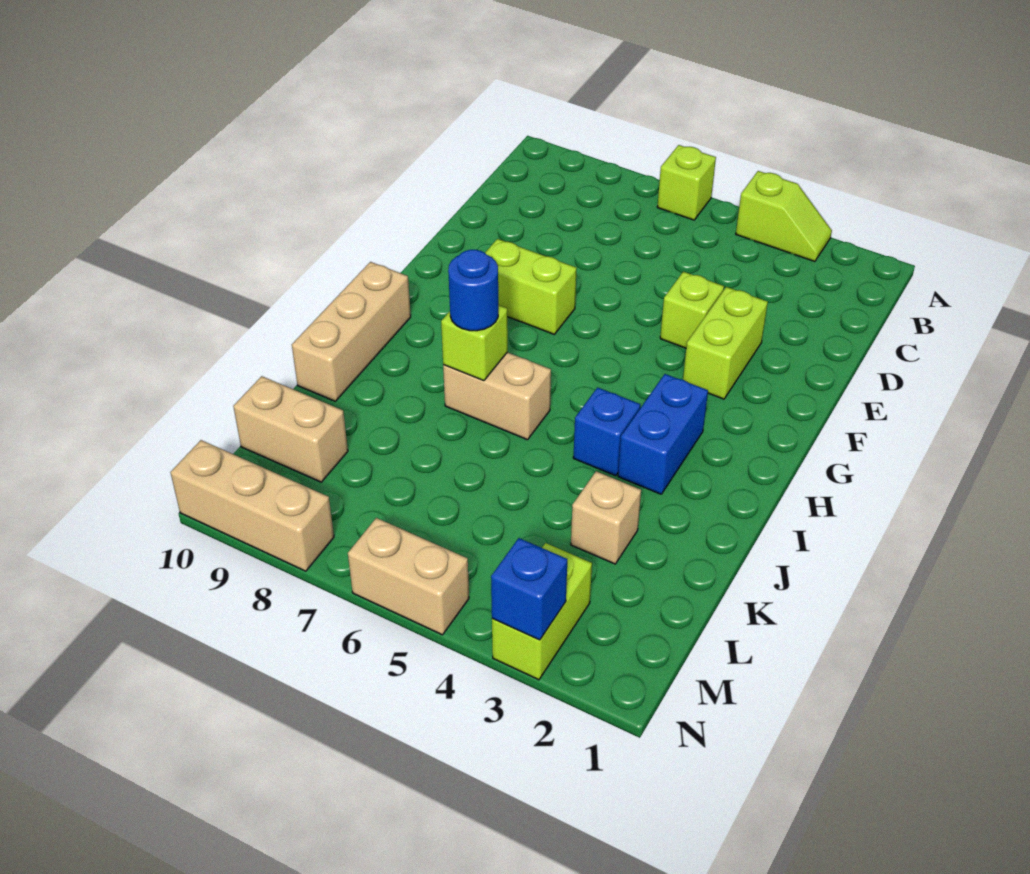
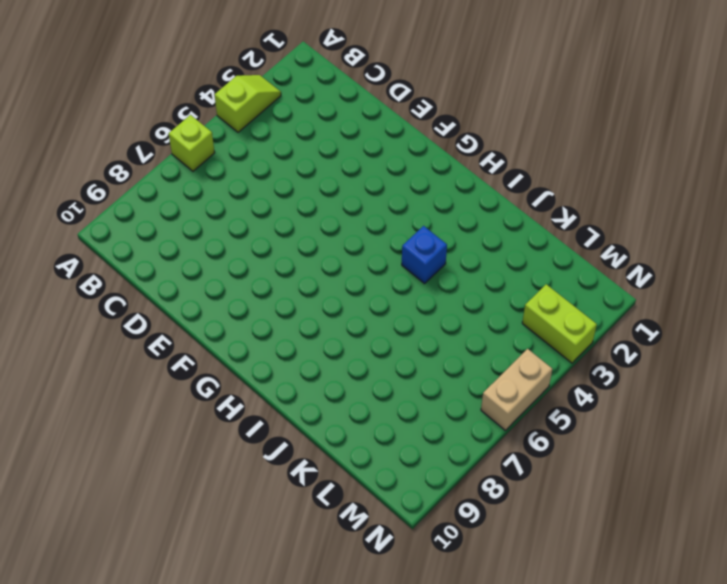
none -> lime 1x2 brick [683,287,768,399]
none -> lime 1x1 brick [660,272,724,348]
none -> lime 1x2 brick [485,239,577,334]

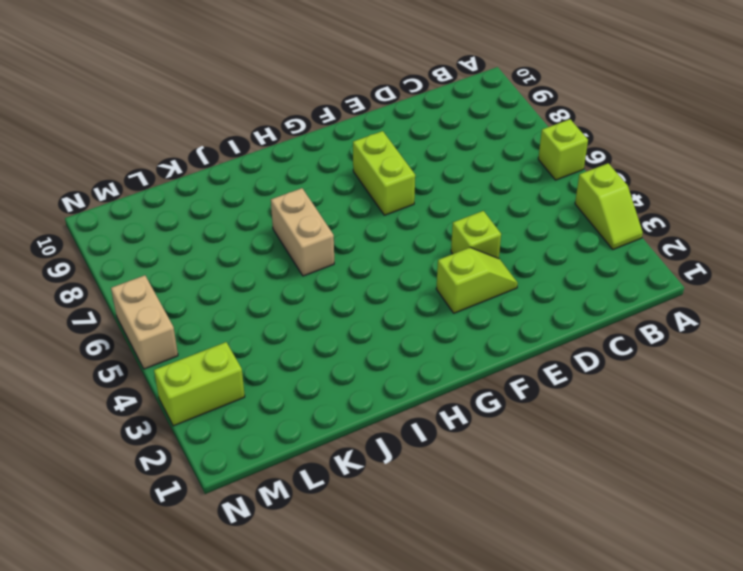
lime 1x2 slope [436,248,518,313] -> lime 1x2 brick [683,287,768,399]
none -> blue 1x2 brick [618,374,708,494]
none -> tan 1x3 brick [292,262,411,401]
none -> blue 1x1 brick [573,388,640,476]

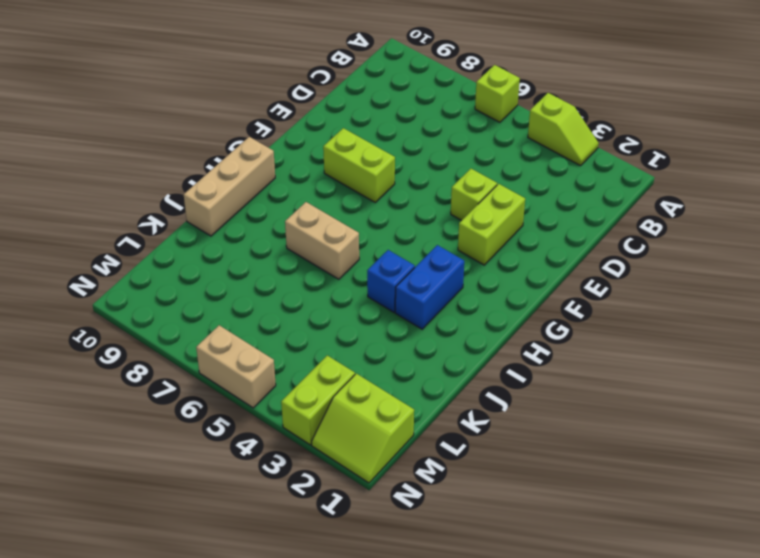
lime 2x2 slope [312,373,414,483] -> none
none -> tan 1x1 brick [571,471,641,564]
none -> tan 1x2 brick [233,376,348,482]
none -> tan 1x3 brick [170,440,334,571]

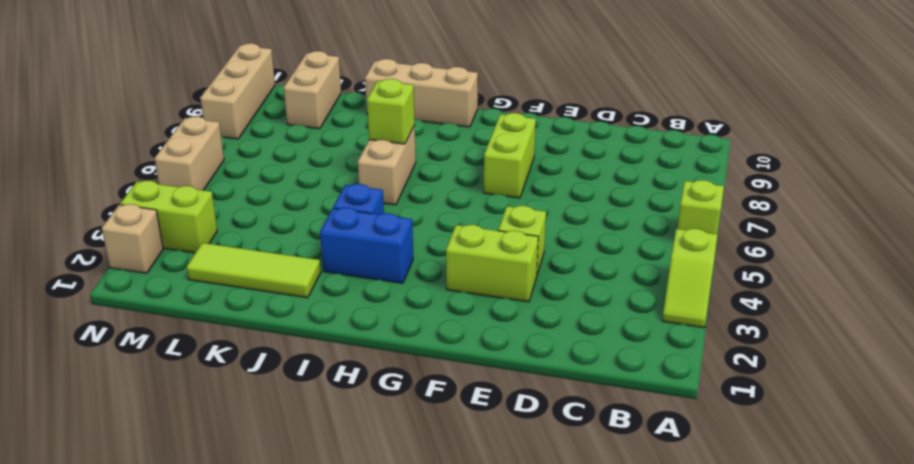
lime 1x3 tile [186,243,321,298] -> none
tan 1x1 brick [102,204,163,273] -> tan 1x1 brick moved to [571,471,641,564]
none -> blue 1x1 brick [491,538,567,640]
none -> blue 1x1 round brick [448,250,498,331]

